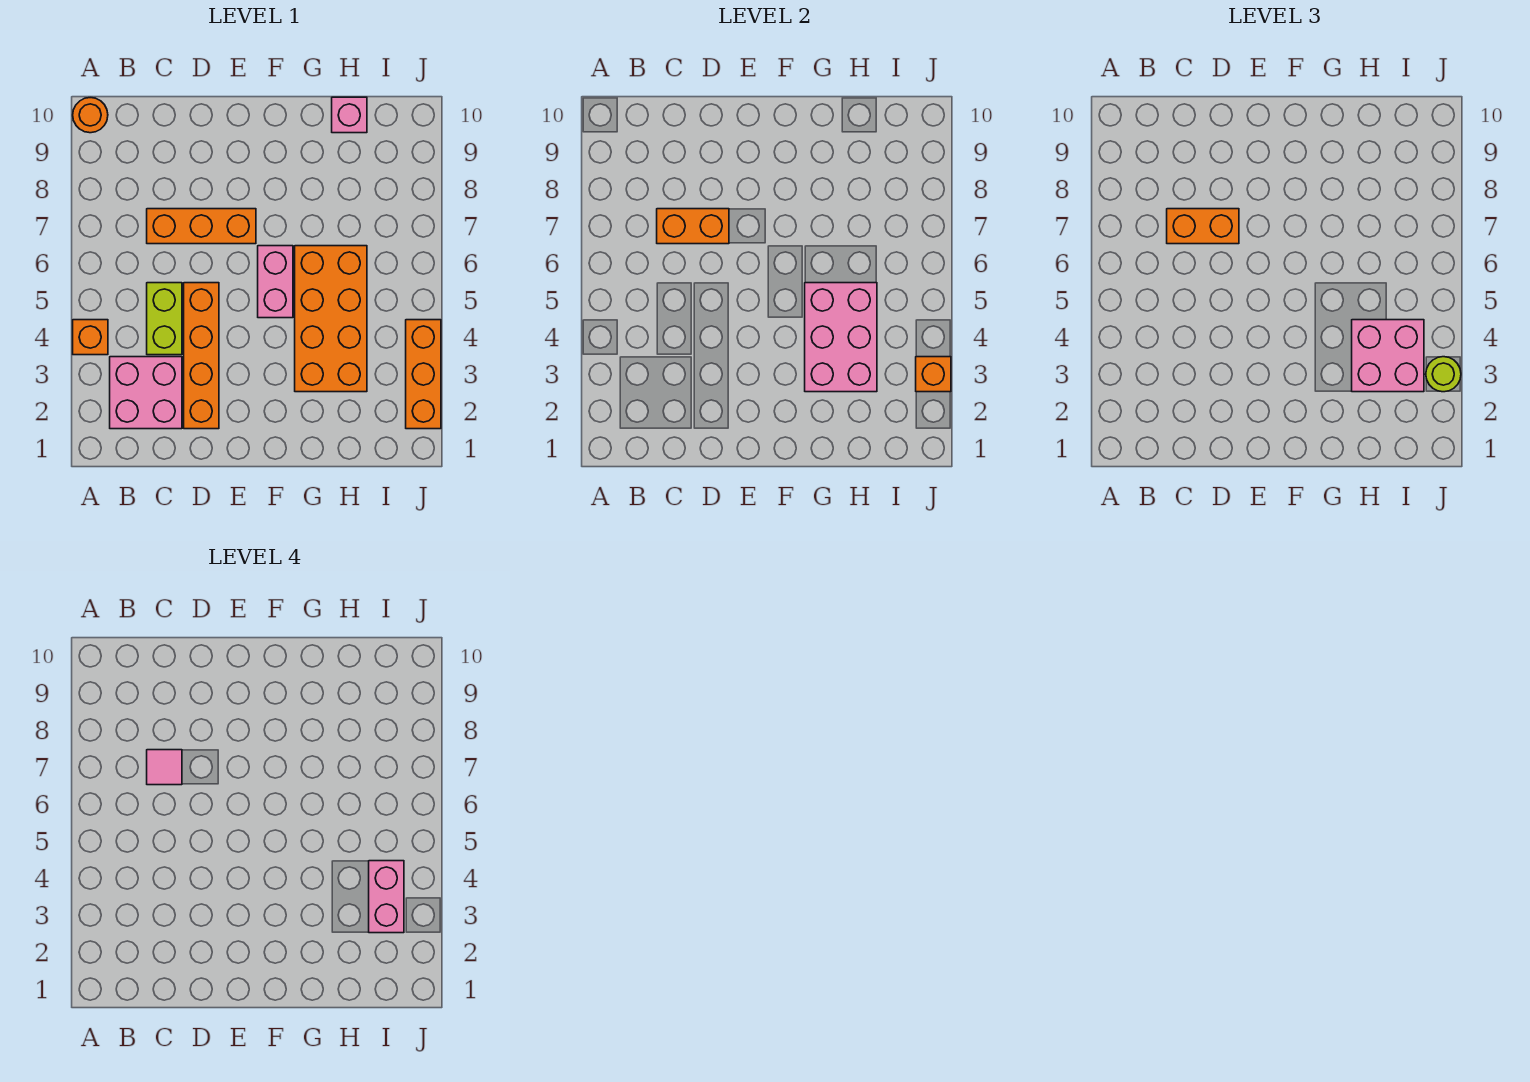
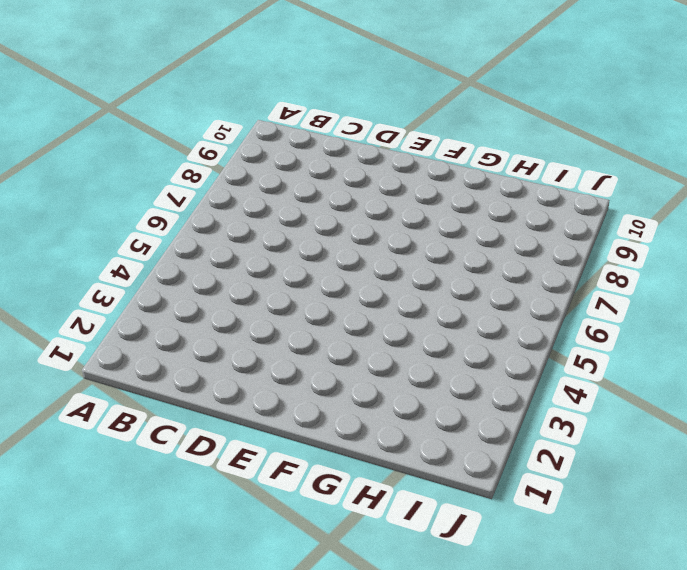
none -> orange 1x1 brick [73,320,108,355]
none -> orange 1x1 round brick [73,98,108,133]
none -> pink 2x2 brick [110,357,182,429]

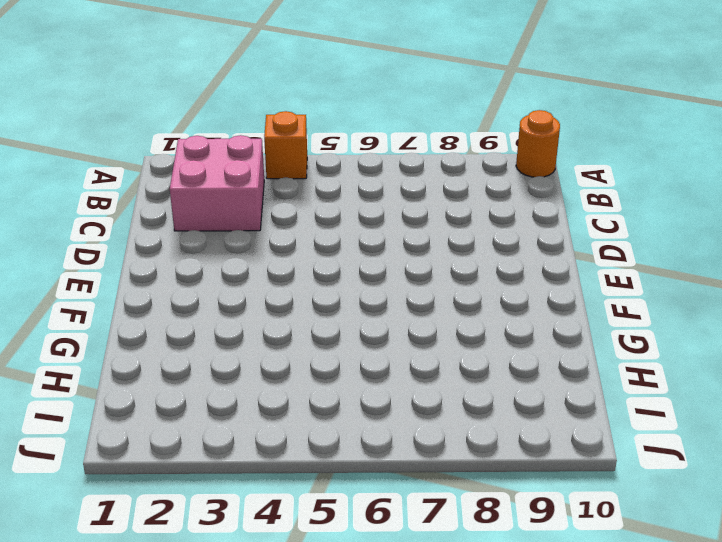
none -> lime 1x2 brick [147,283,182,355]
none -> orange 1x3 brick [147,209,256,244]
none -> orange 1x4 brick [184,283,219,429]

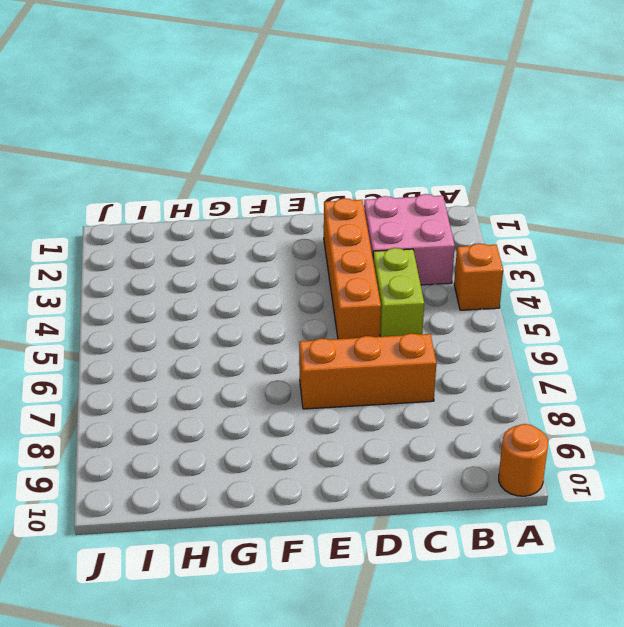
none -> pink 1x2 brick [258,246,293,318]
none -> orange 2x4 brick [295,246,367,392]
none -> pink 1x1 brick [332,97,367,133]

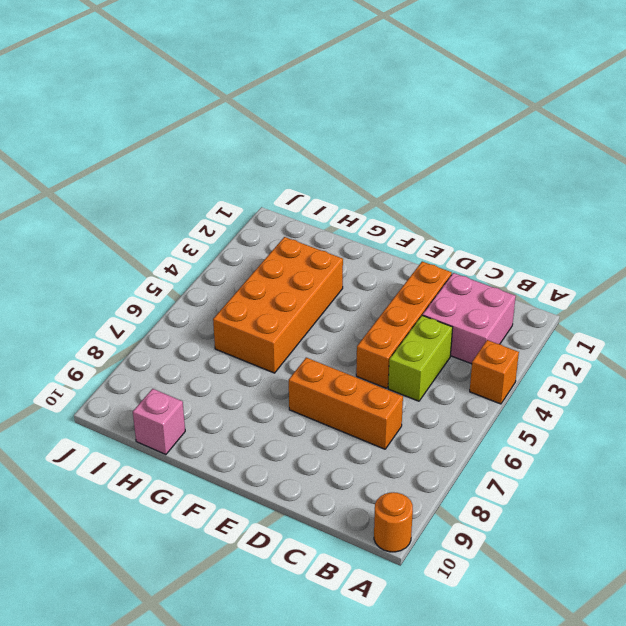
none -> pink 1x2 brick [258,246,293,318]
none -> orange 1x3 brick [406,320,441,429]
none -> orange 1x2 brick [657,209,729,244]

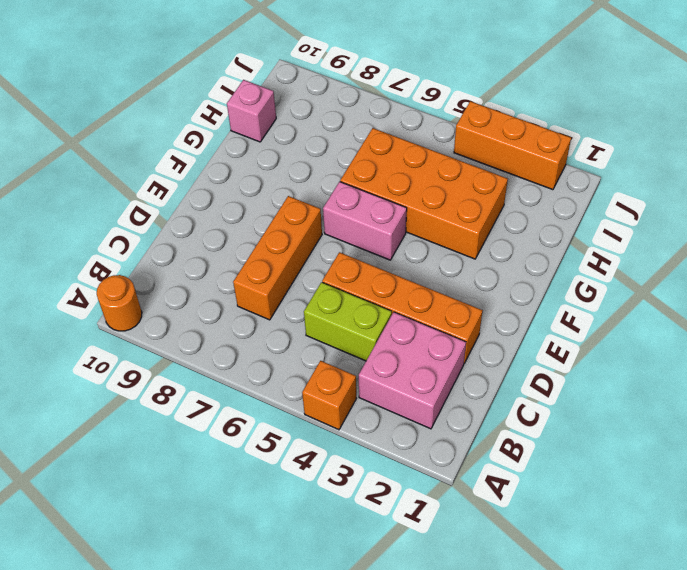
none -> orange 1x2 brick [657,209,729,244]
none -> pink 2x3 brick [805,283,877,392]
none -> orange 1x1 brick [916,357,951,392]

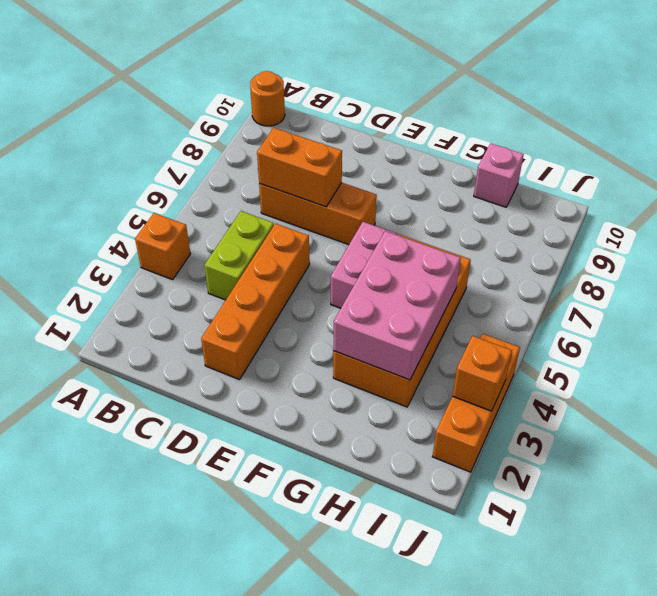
none -> pink 2x2 brick [110,357,182,429]
none -> orange 1x2 brick [1167,209,1239,244]
none -> pink 2x2 brick [1352,320,1424,392]

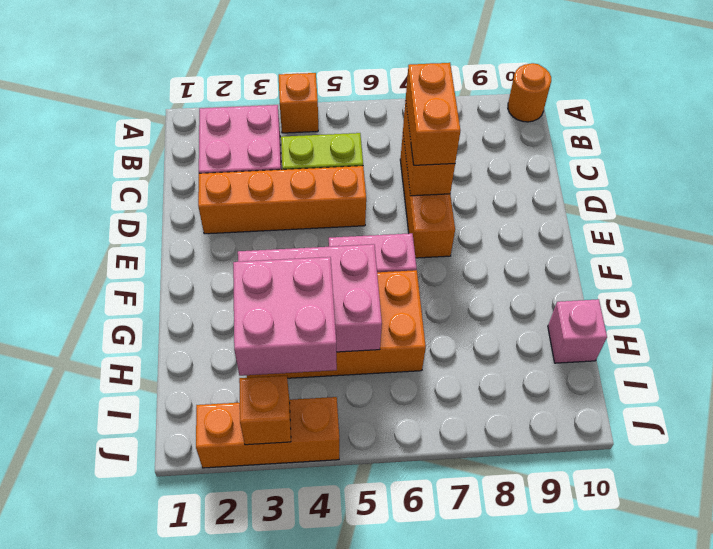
none -> lime 1x1 round brick [1426,357,1461,392]
none -> pink 1x1 tile [147,750,182,785]
none -> pink 1x2 brick [369,861,404,933]

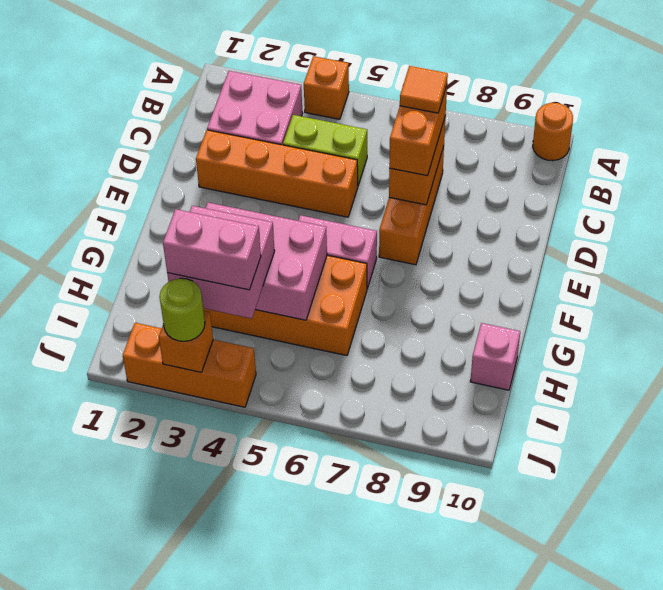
orange 1x1 tile [400,66,448,113] -> pink 1x1 tile [147,750,182,785]

